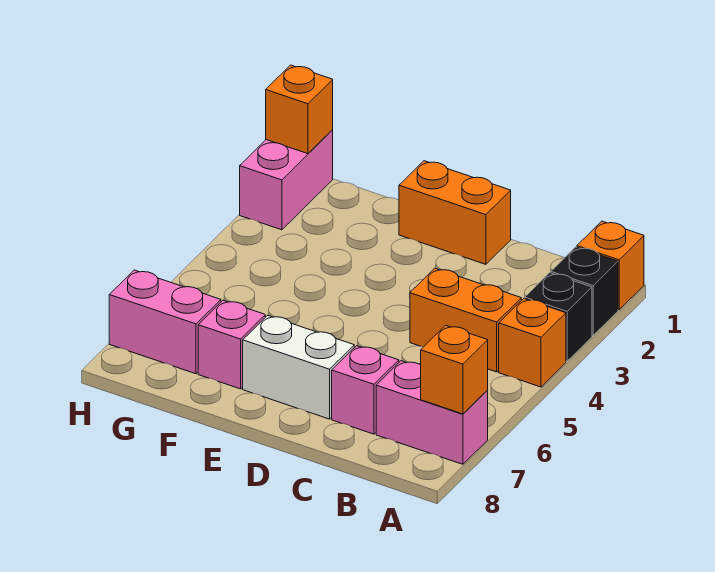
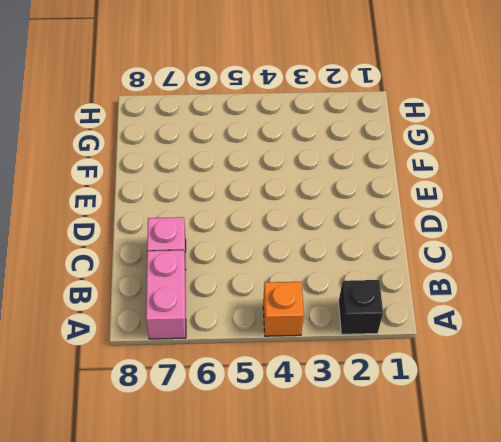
none -> orange 1x1 brick [577,221,644,310]
none -> black 1x1 brick [525,273,592,361]
none -> orange 1x2 brick [410,268,521,372]

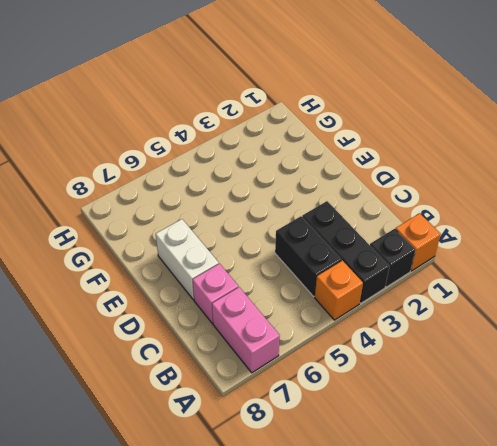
black 1x3 brick [302,201,390,303] -> black 1x1 brick [525,273,592,361]
black 1x2 brick [275,216,341,296] -> orange 1x2 brick [410,268,521,372]
none -> orange 1x2 brick [399,161,511,264]
none -> pink 1x1 brick [198,300,265,389]
none -> pink 1x2 brick [109,270,221,374]

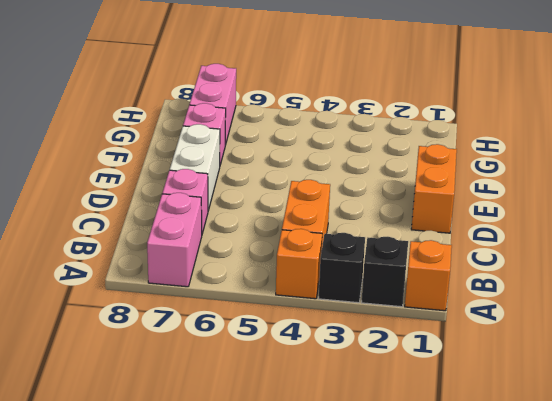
none -> pink 1x2 brick [240,130,333,230]
none -> orange 1x1 brick [421,325,488,414]
none -> orange 1x1 brick [266,65,333,154]

